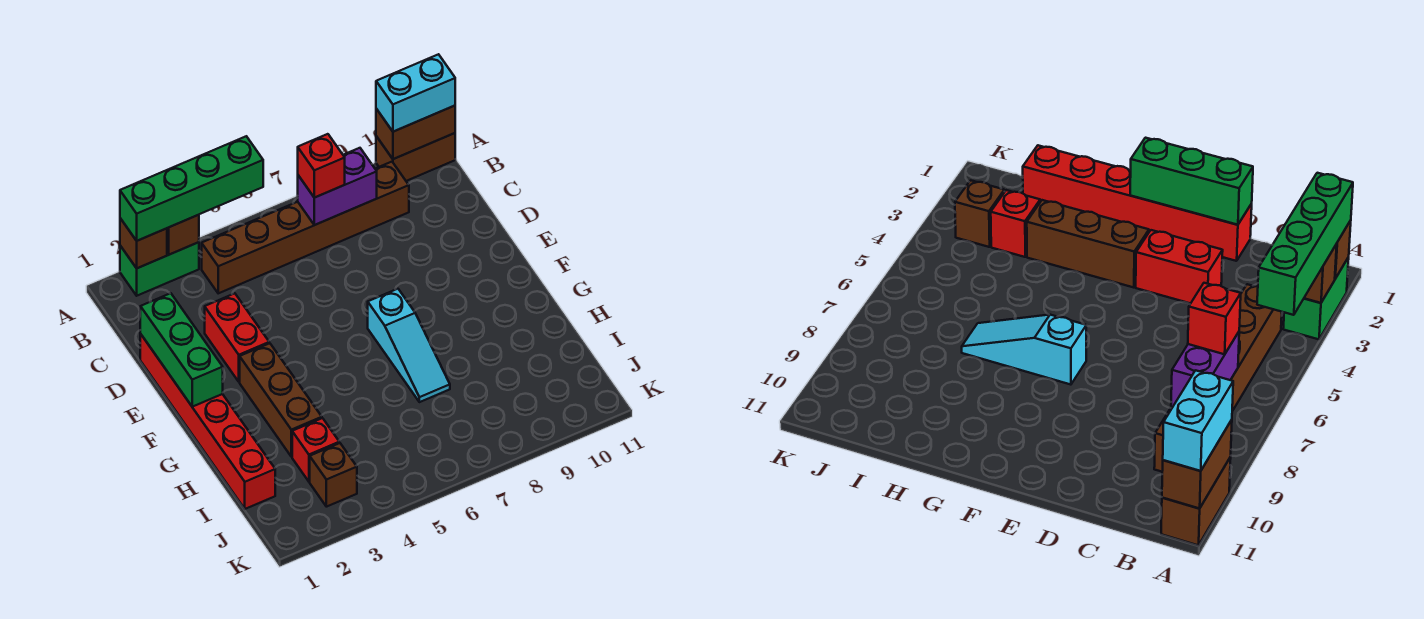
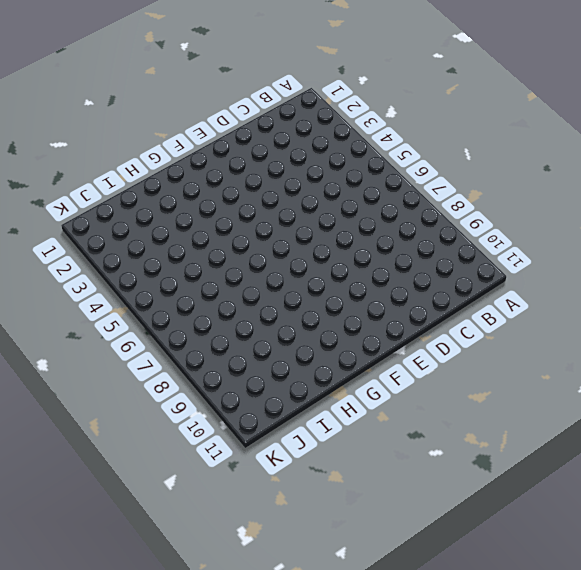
none -> green 1x2 brick [120,242,199,296]
none -> brown 1x2 brick [376,133,455,181]
none -> brown 1x6 brick [202,162,409,293]

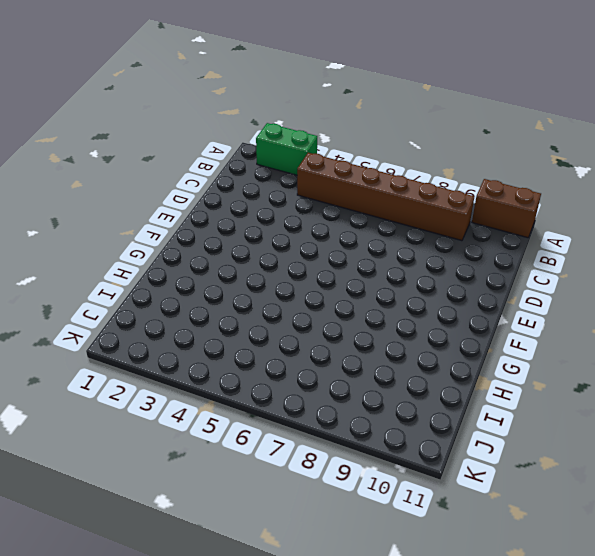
none -> red 1x6 brick [140,334,275,509]
none -> red 1x2 brick [205,293,269,382]
none -> brown 1x3 brick [240,343,322,457]

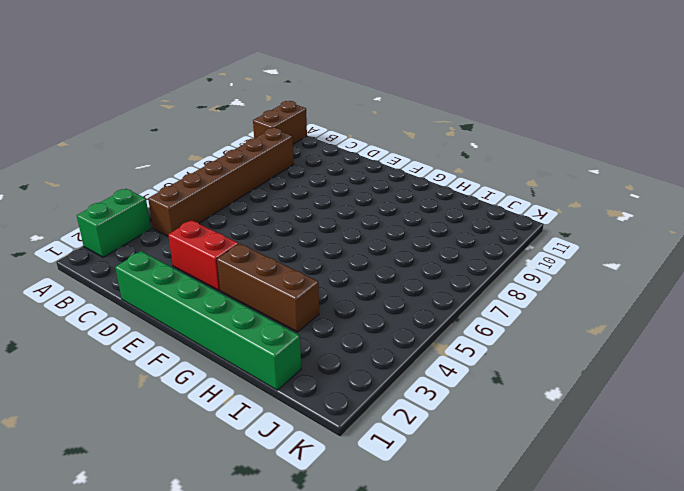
green 1x6 brick [115,251,301,390] -> red 1x6 brick [140,334,275,509]
none -> cyan 1x3 slope [368,289,450,402]
none -> red 1x1 brick [292,418,339,482]
none -> brown 1x1 brick [310,443,357,507]

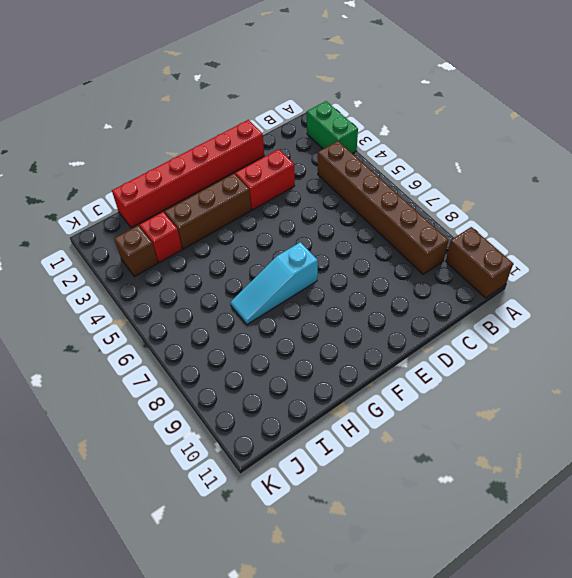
none -> brown 1x1 brick [120,218,167,268]
none -> brown 1x1 brick [167,215,199,255]
none -> brown 1x2 brick [376,106,455,159]

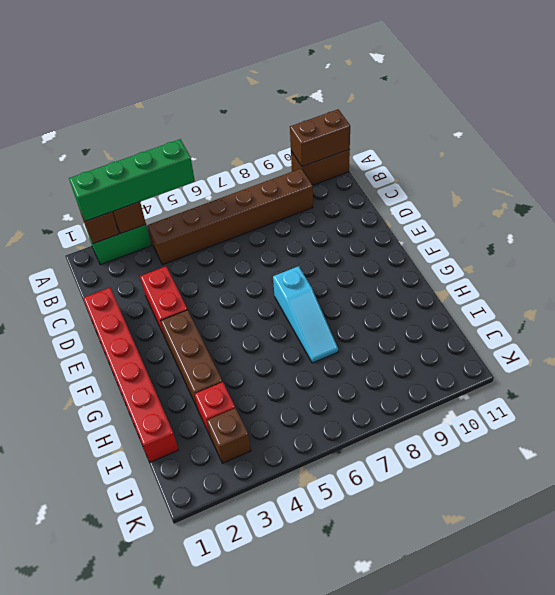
none -> purple 1x2 brick [298,148,377,225]
none -> green 1x3 brick [140,293,223,407]
none -> cyan 1x2 brick [376,54,455,132]

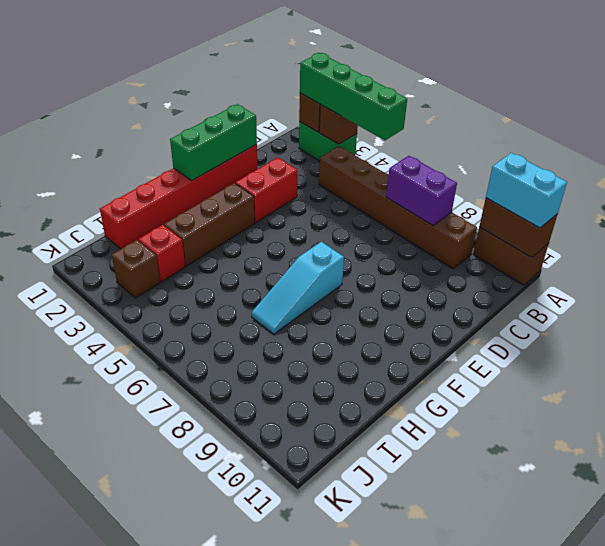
none -> red 1x1 brick [298,134,345,198]

